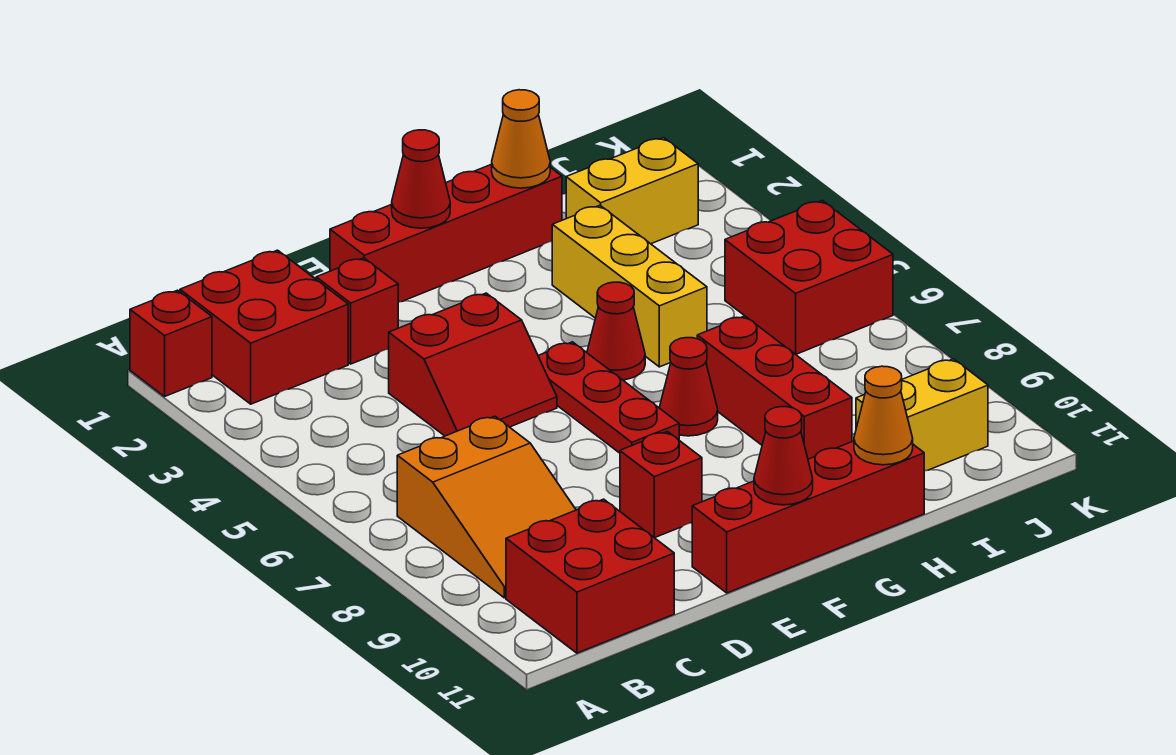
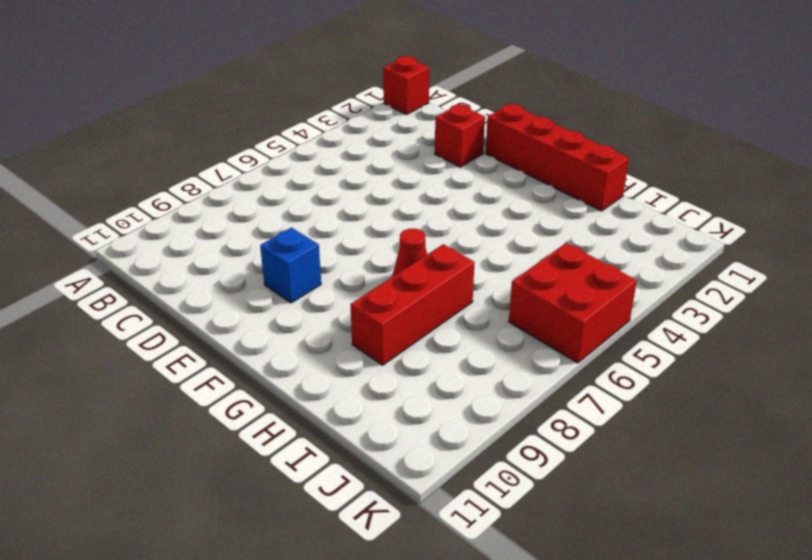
blue 1x1 brick [260,228,321,303] -> red 1x1 brick [620,431,702,538]
none -> red 2x2 brick [180,250,348,404]
none -> orange 2x3 slope [397,416,576,598]
none -> red 2x2 brick [506,499,674,653]

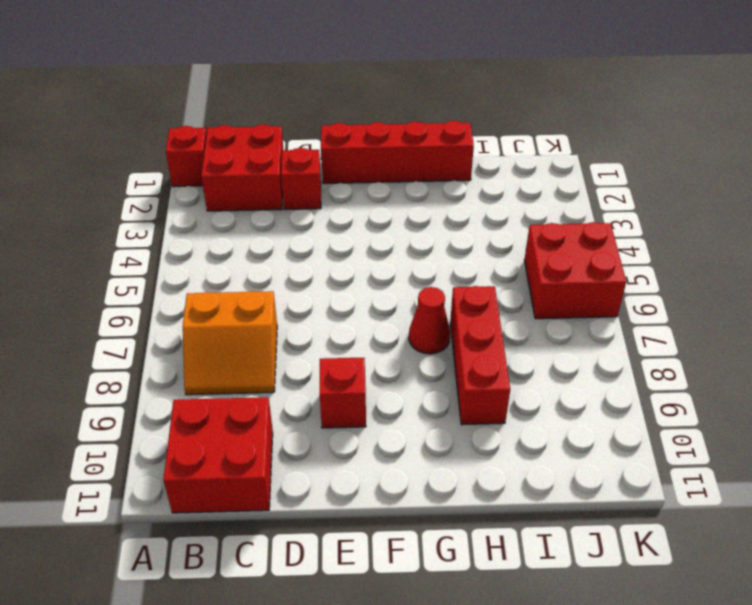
orange 2x2 slope [183,291,277,395] -> orange 2x3 slope [397,416,576,598]
none -> red 2x2 slope [389,293,557,436]
none -> red 1x4 brick [692,441,924,593]
none -> red 1x3 plate [538,342,679,453]

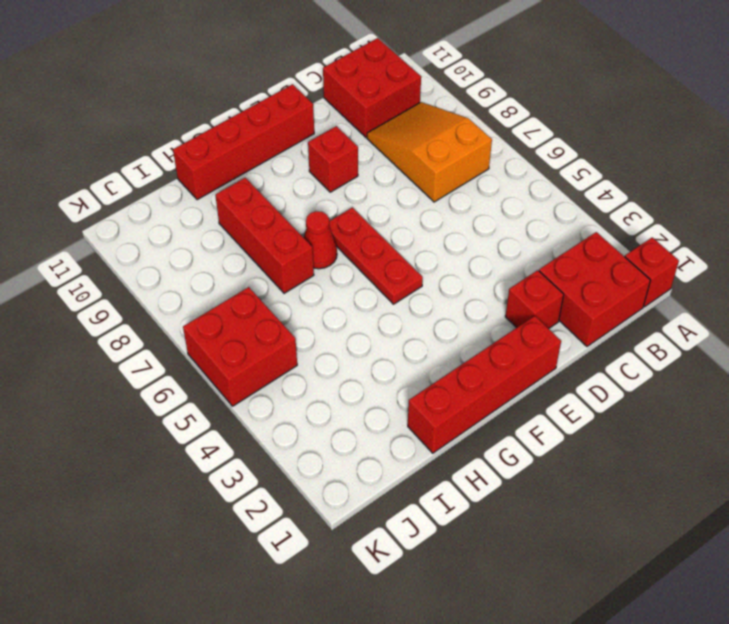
none -> red 2x2 slope [389,293,557,436]
none -> red 1x1 cone [587,282,645,380]
none -> yellow 1x3 brick [552,205,707,367]

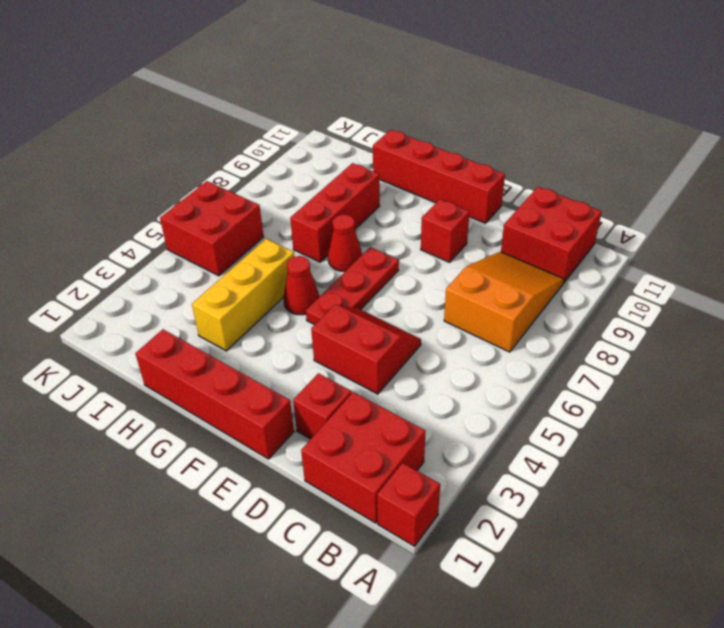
none -> yellow 1x2 brick [566,138,698,244]
none -> yellow 1x2 brick [856,359,988,471]
none -> red 1x1 cone [392,130,450,228]

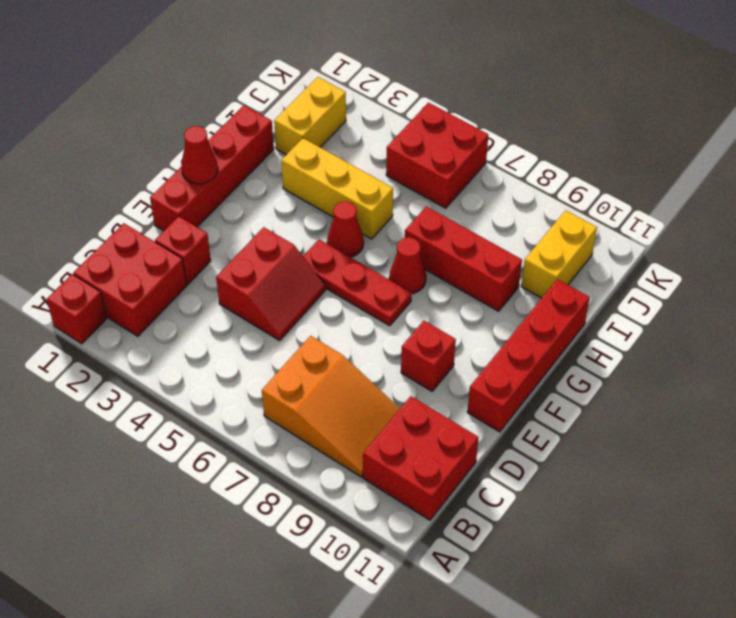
none -> red 1x1 cone [754,407,813,505]
none -> orange 1x1 cone [492,90,550,188]
none -> orange 1x1 cone [854,366,913,465]

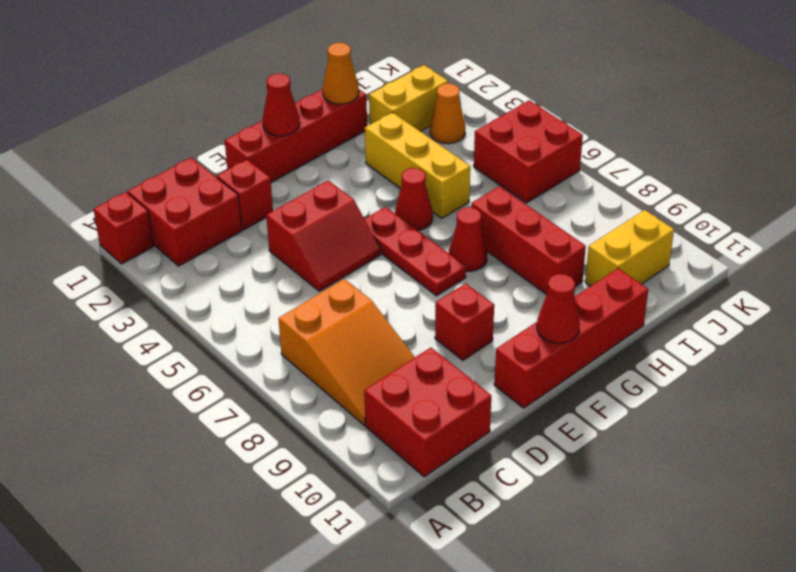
orange 1x1 cone [430,84,465,144] -> orange 1x1 cone moved to [854,366,913,465]

